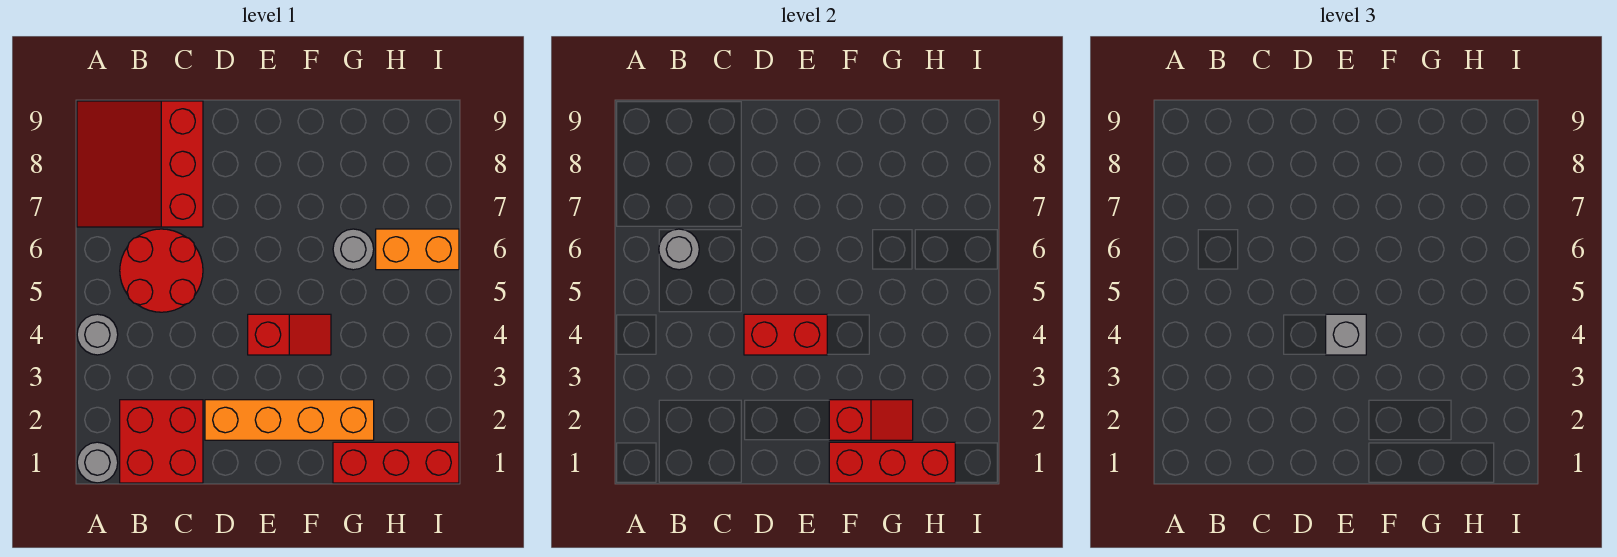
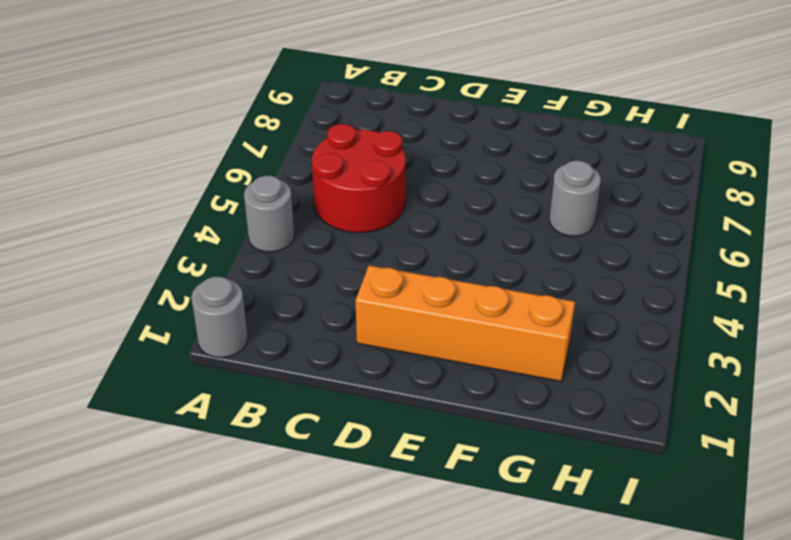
none -> red 3x3 slope [77,101,203,227]
none -> red 2x2 brick [120,400,203,483]
none -> red 1x2 slope [248,314,331,355]

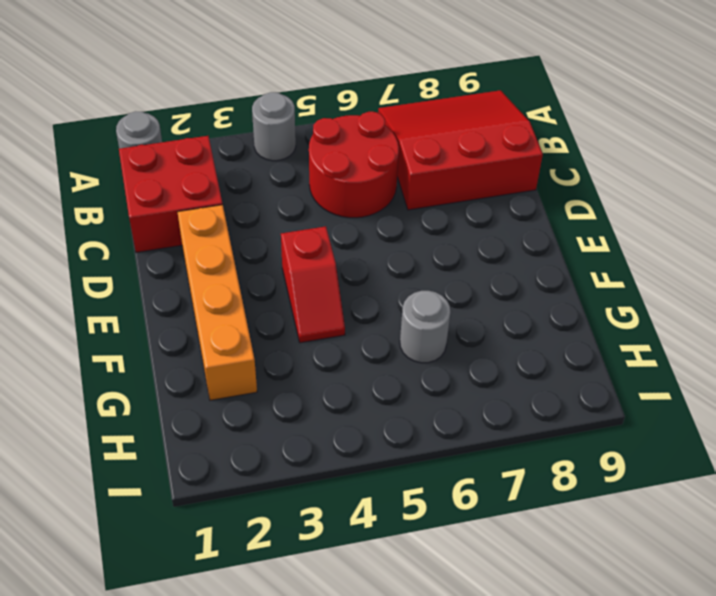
none -> red 1x3 brick [333,442,459,483]
none -> orange 1x2 brick [376,229,459,270]
none -> grey 1x1 round brick [659,229,699,270]

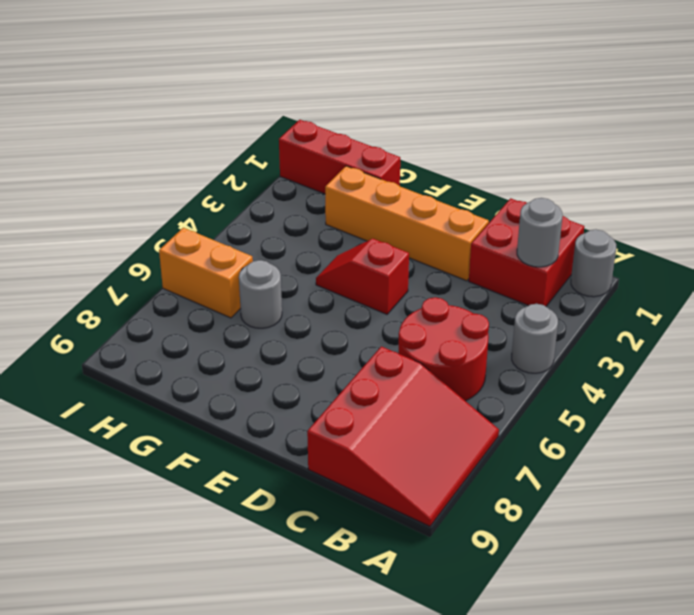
grey 1x1 round brick [517,198,563,267] -> grey 1x1 round brick moved to [659,229,699,270]
none -> red 1x2 brick [744,314,827,355]
none -> red 1x3 brick [829,442,955,483]
none -> red 1x2 slope [829,400,913,440]

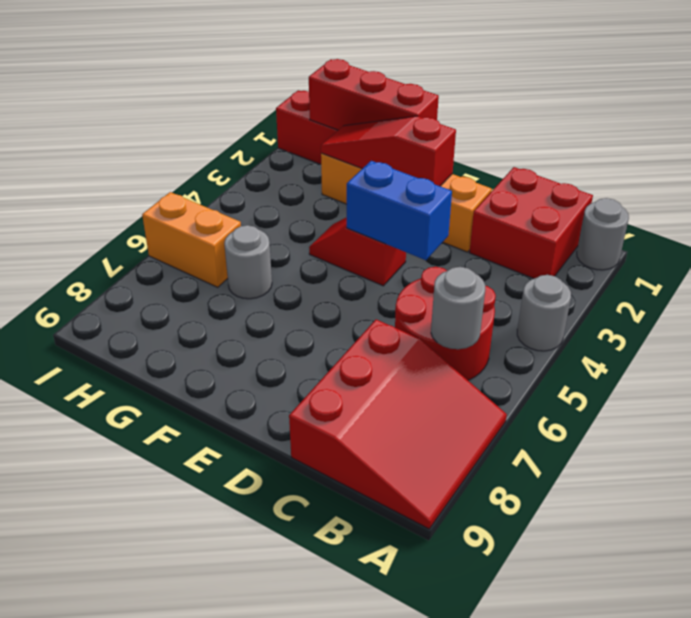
blue 1x2 brick [347,161,452,260] -> red 1x2 brick [744,314,827,355]
red 1x3 slope [321,116,456,186] -> red 1x2 slope [829,400,913,440]
none -> grey 1x1 brick [1326,314,1366,355]

